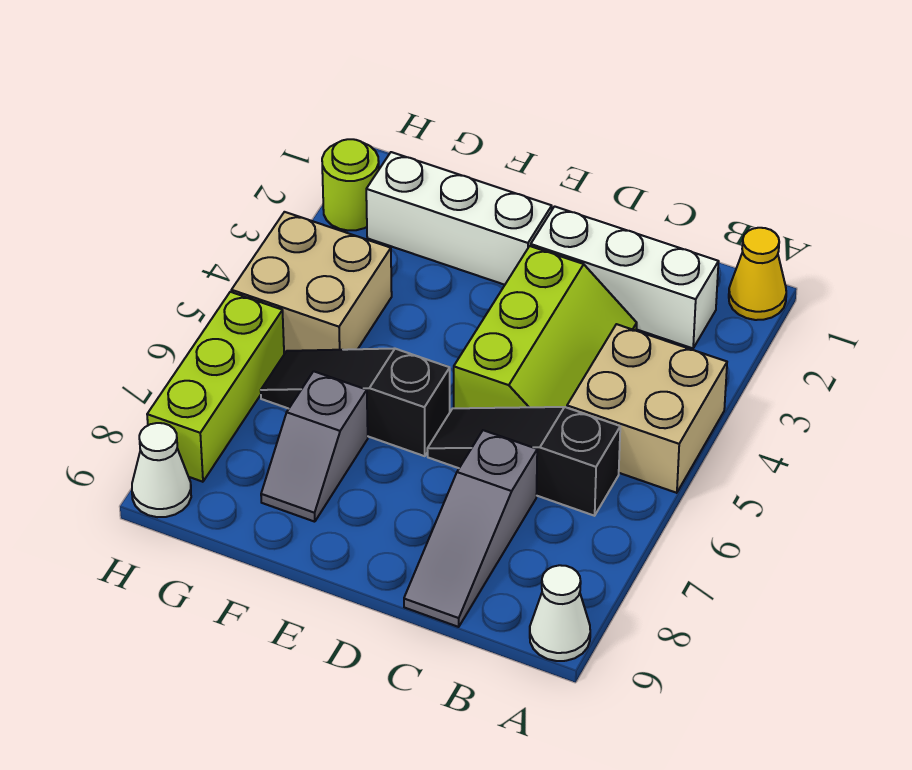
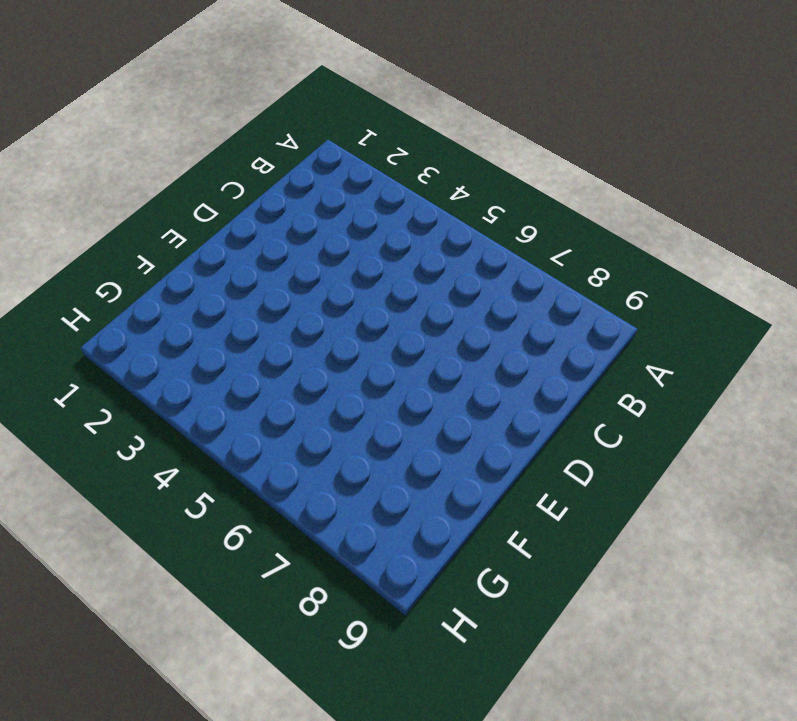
none -> yellow 1x1 cone [729,228,786,320]
none -> tan 2x2 brick [567,324,727,493]
none -> white 1x1 cone [530,565,590,661]

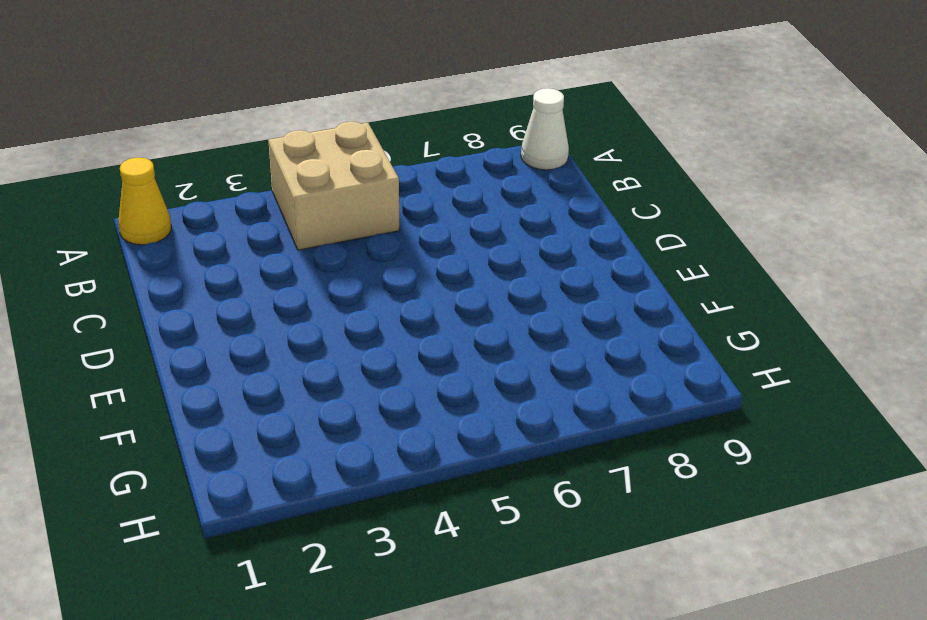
none -> white 1x3 brick [531,206,719,348]
none -> black 1x3 slope [427,407,620,516]
none -> lime 2x3 slope [454,246,637,408]

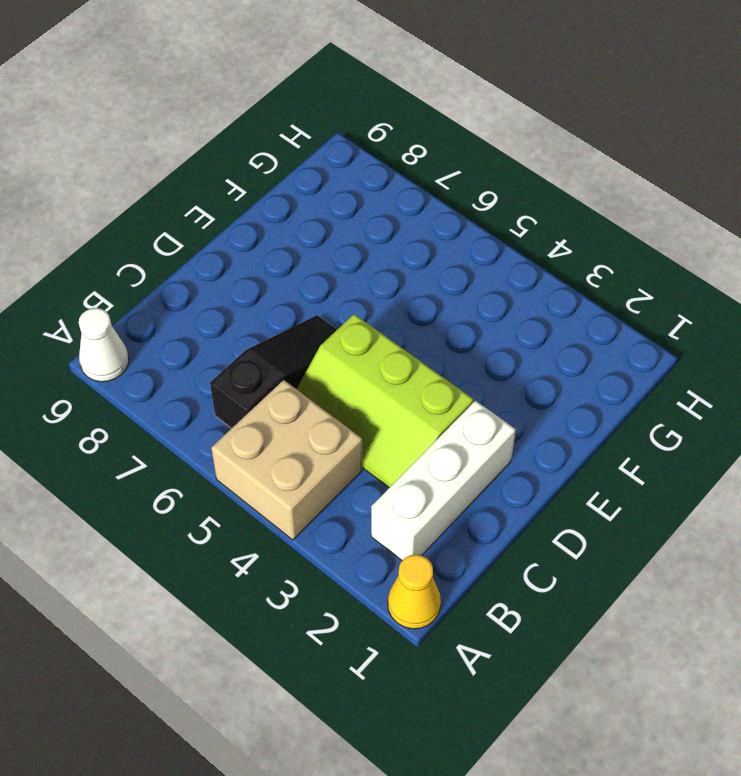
none -> grey 1x3 slope [404,430,537,627]
none -> white 1x3 brick [366,152,552,285]
none -> black 1x3 slope [261,348,450,456]

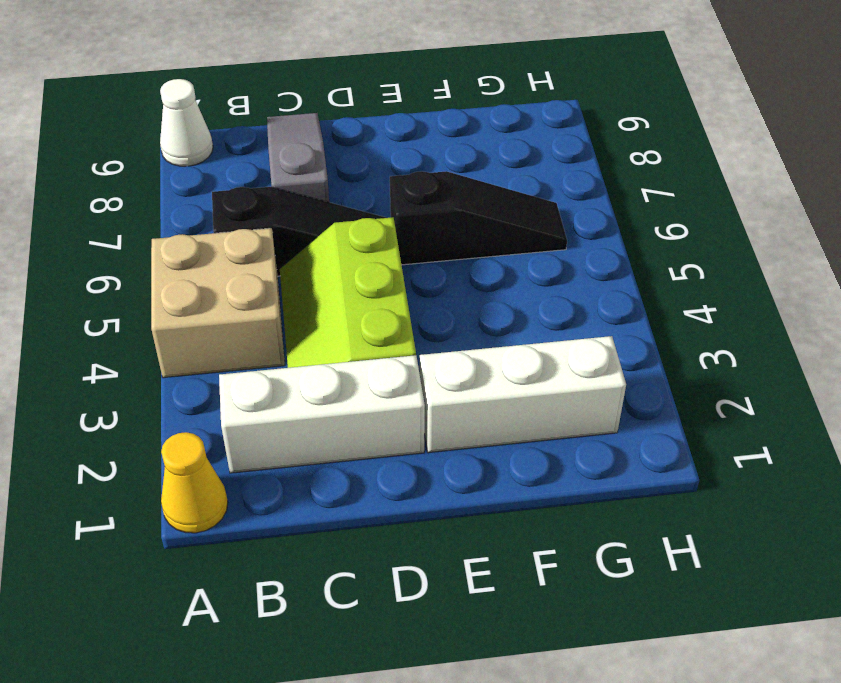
none -> grey 1x2 slope [261,371,368,522]
none -> tan 2x2 brick [231,212,392,354]
none -> lime 1x1 round brick [322,139,379,231]

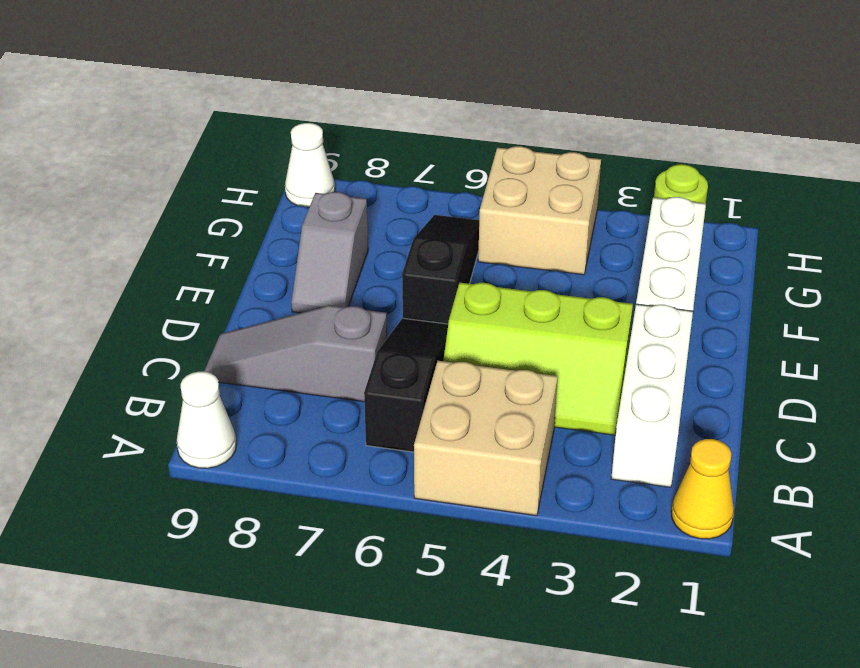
grey 1x2 slope [291,192,368,313] -> grey 1x2 slope turned to [261,371,368,522]
none -> lime 1x3 brick [147,292,284,482]

